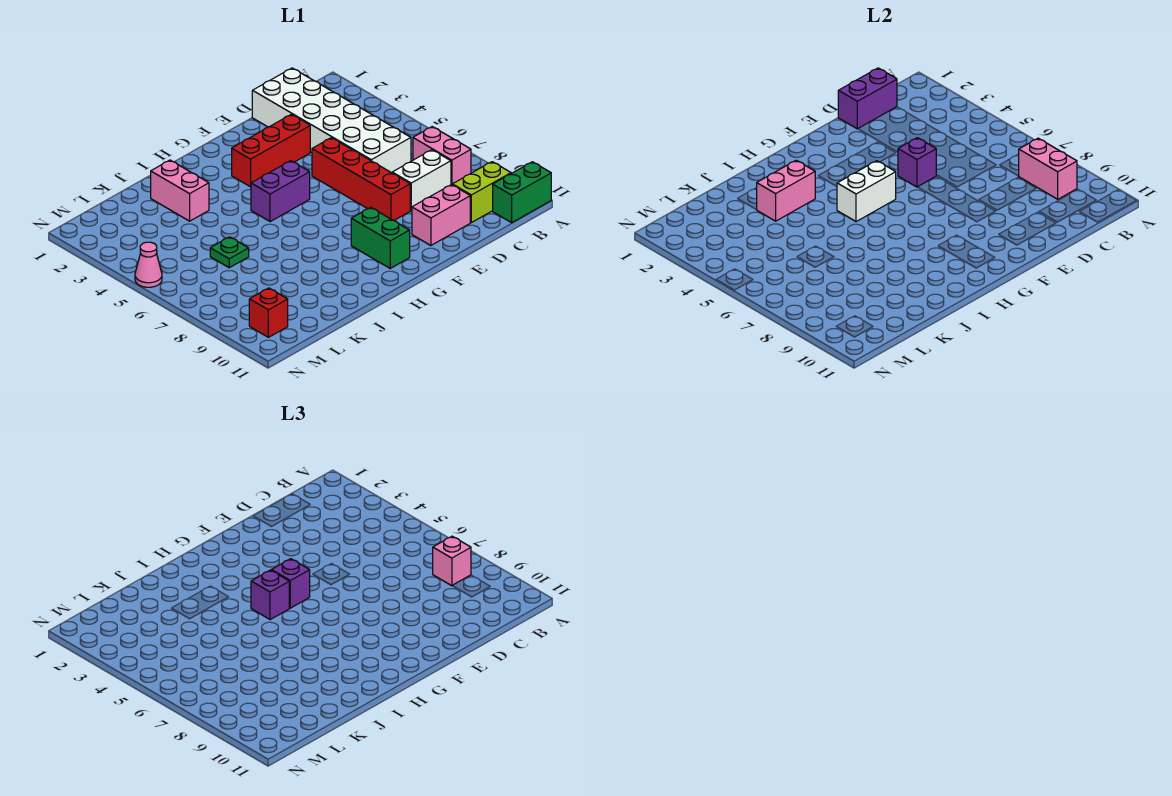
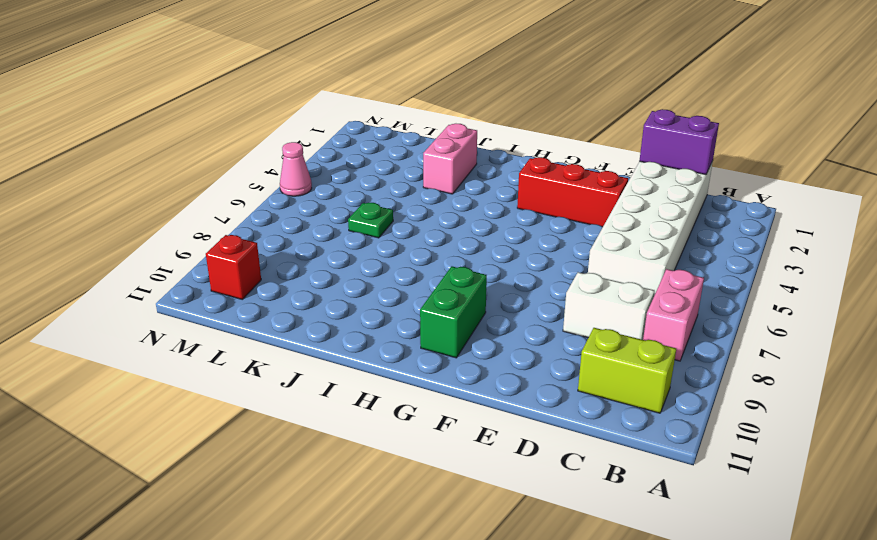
none -> green 1x2 brick [493,162,551,223]
none -> pink 1x2 brick [412,185,470,245]
none -> red 1x4 brick [312,138,410,221]

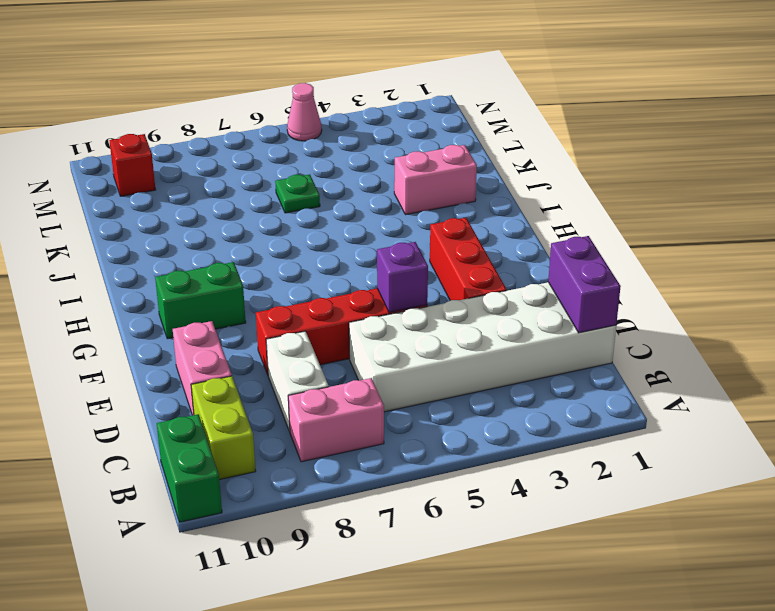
none -> purple 1x2 brick [251,161,310,222]
none -> pink 1x2 brick [1019,138,1077,199]
none -> white 1x2 brick [837,161,896,222]

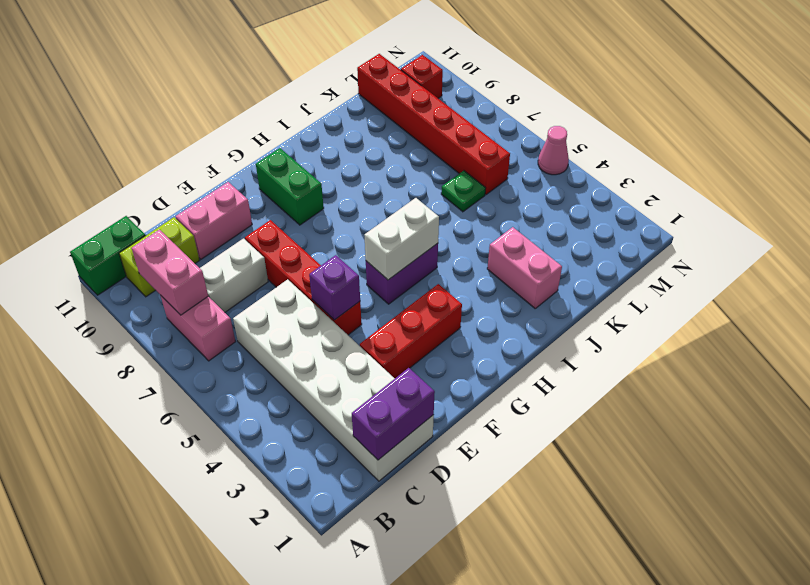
red 1x6 brick [357,54,510,195] -> none
none -> pink 1x2 brick [757,160,815,221]
none -> pink 1x1 brick [433,536,471,586]
none -> purple 1x1 brick [271,559,310,608]

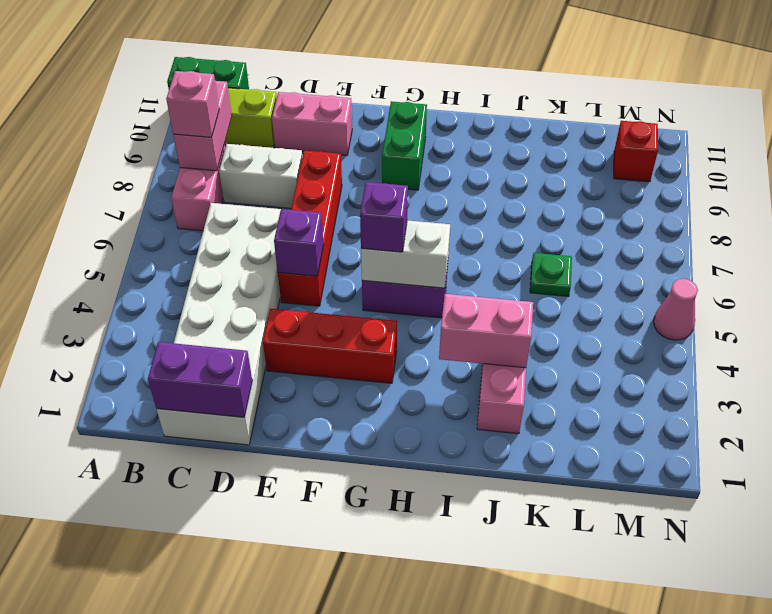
none -> purple 1x1 brick [251,570,289,620]

